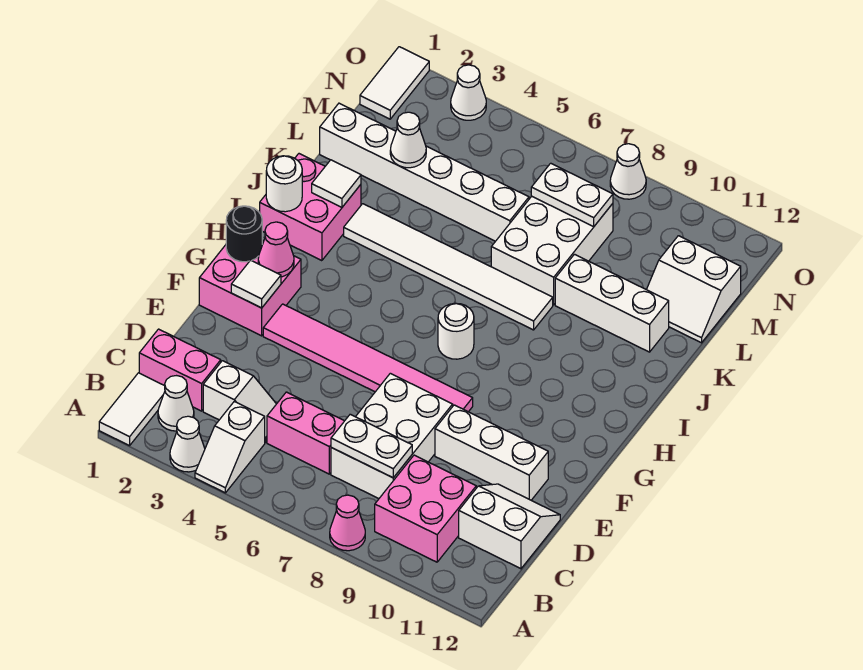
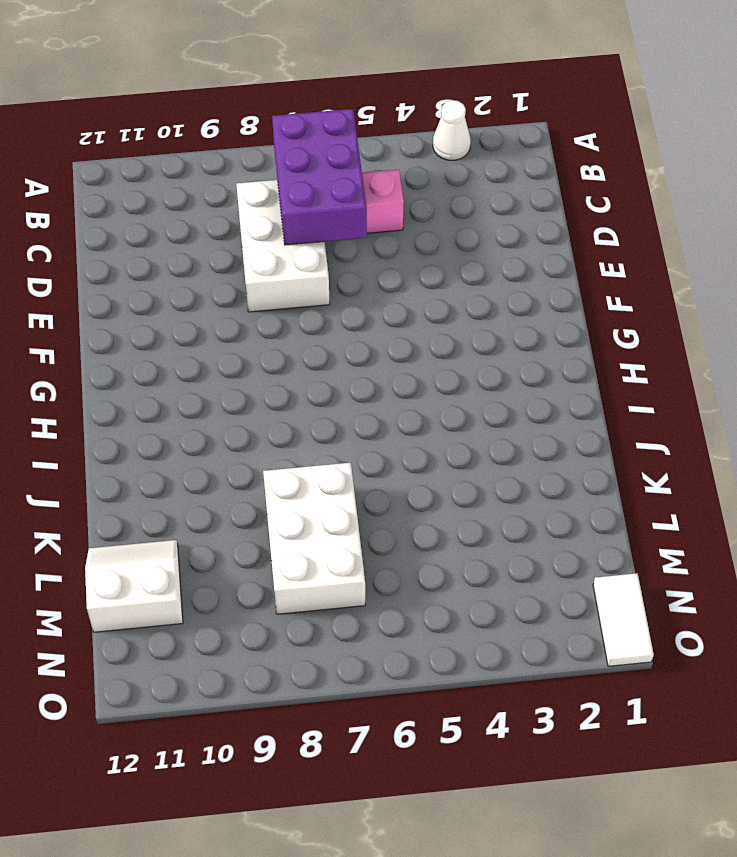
purple 2x3 brick [272,109,367,245] -> white 1x2 plate [331,414,412,478]
none -> white 1x2 tile [99,373,165,446]
none -> white 1x2 slope [195,402,265,493]
none -> pink 1x1 cone [330,495,365,551]
none -> white 1x1 cone [158,376,194,431]

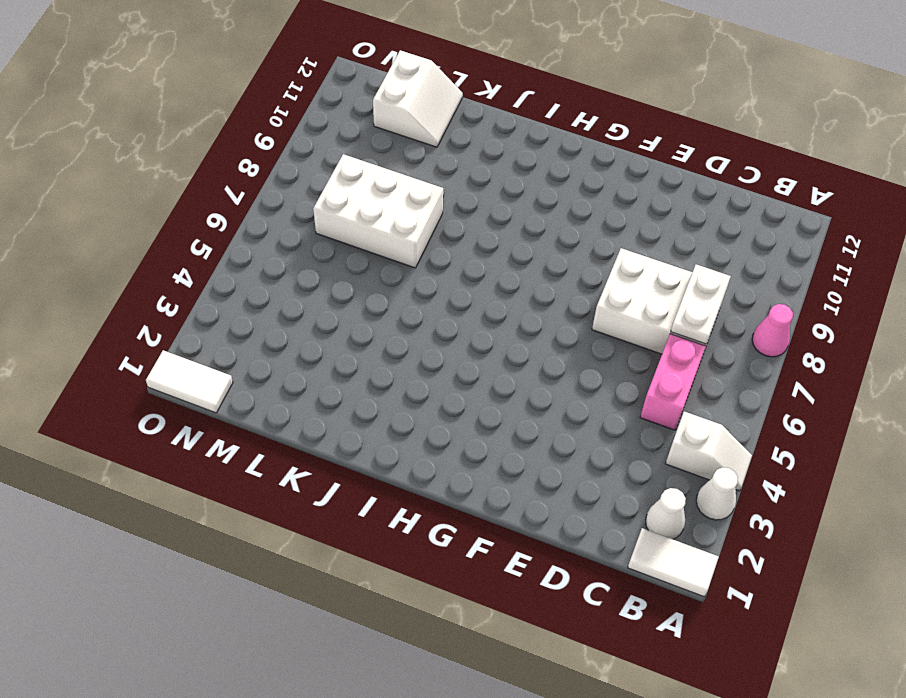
none -> pink 2x2 brick [375,455,476,562]
none -> pink 1x2 brick [139,329,221,411]
none -> white 1x2 slope [203,361,276,443]
none -> white 2x2 slope [459,484,560,569]

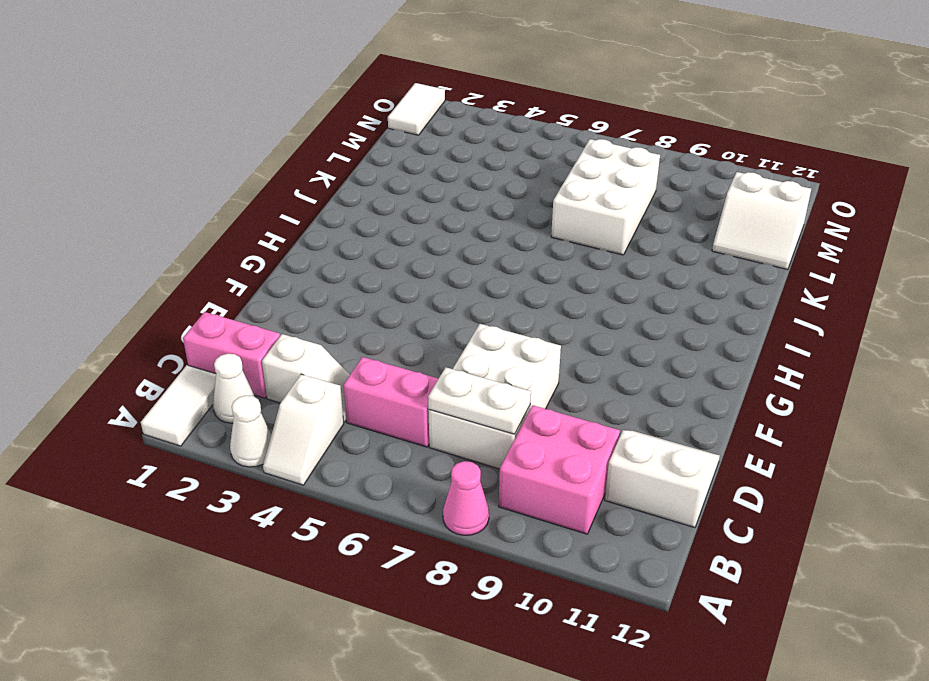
none -> white 1x3 brick [435,405,548,500]
none -> pink 2x2 brick [199,240,301,336]
none -> pink 1x6 tile [263,304,473,412]
none -> white 1x1 round brick [438,303,474,359]

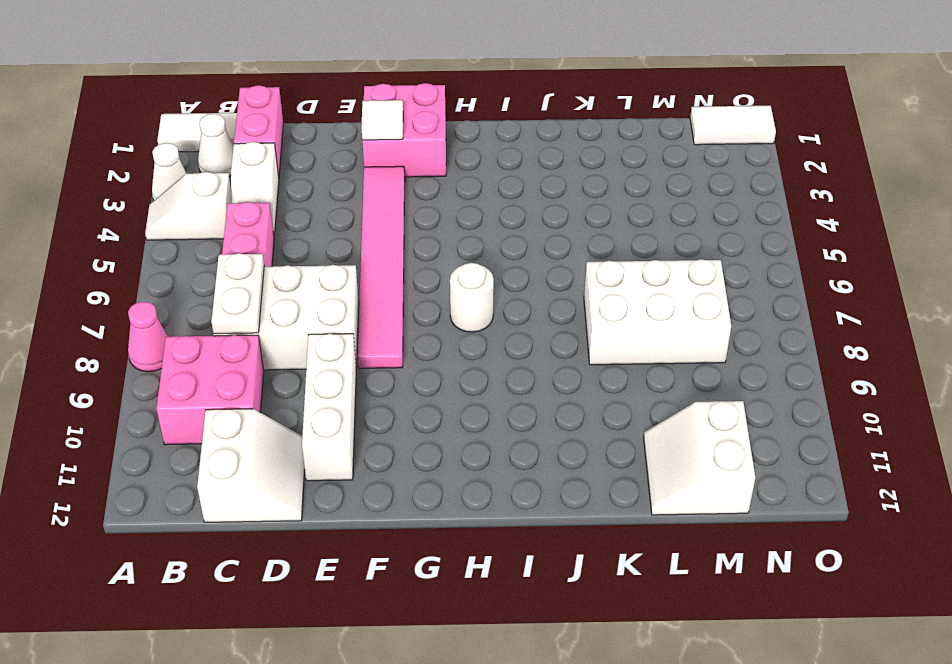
none -> pink 2x2 brick [260,154,361,261]
none -> white 1x6 tile [344,204,553,330]
none -> white 1x3 brick [555,254,669,352]
none -> white 1x6 brick [320,103,529,241]

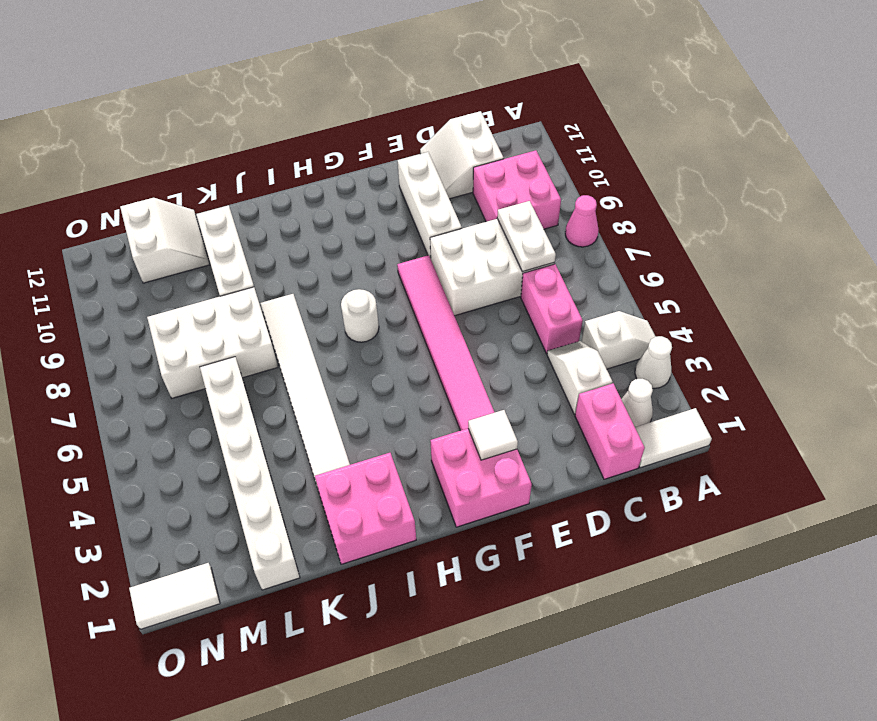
none -> white 1x1 cone [451,65,486,120]
none -> white 1x1 cone [610,144,646,199]
none -> black 1x1 round brick [226,206,262,262]
none -> pink 1x1 cone [258,222,294,277]

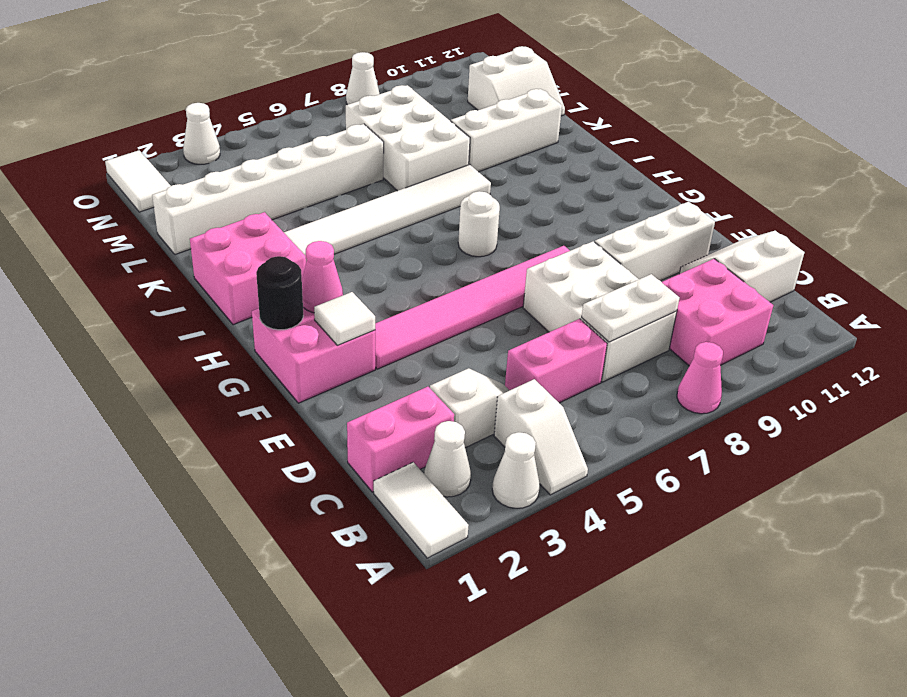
none -> white 1x1 round brick [266,156,302,212]
none -> white 1x1 tile [312,160,361,207]
none -> white 1x1 cone [390,112,426,168]
none -> white 1x2 plate [531,163,613,227]

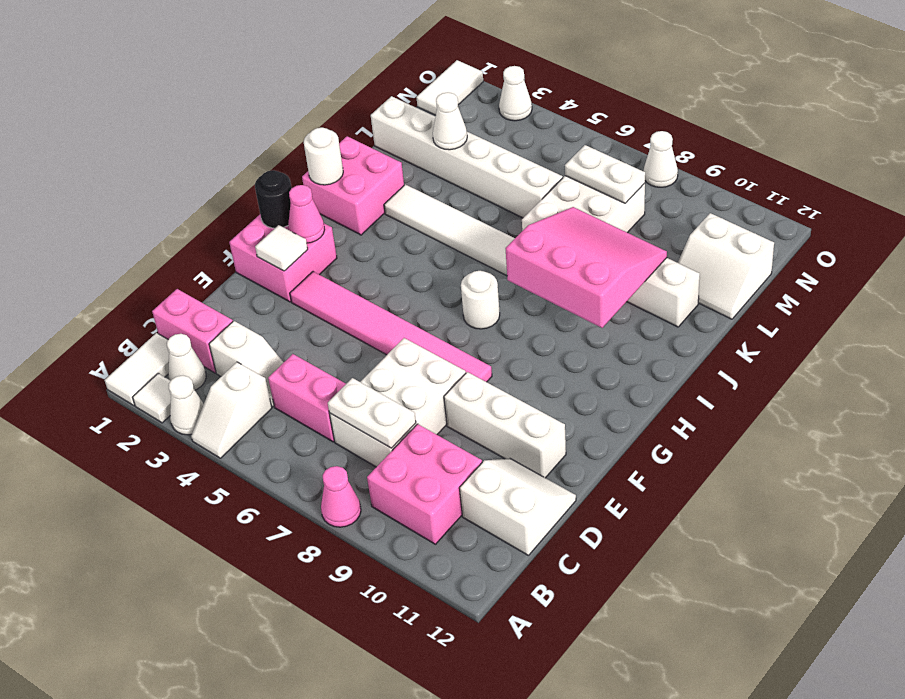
white 1x1 tile [133,374,171,423] -> white 1x1 tile moved to [312,160,361,207]
pink 3x3 slope [506,207,667,328] -> none

